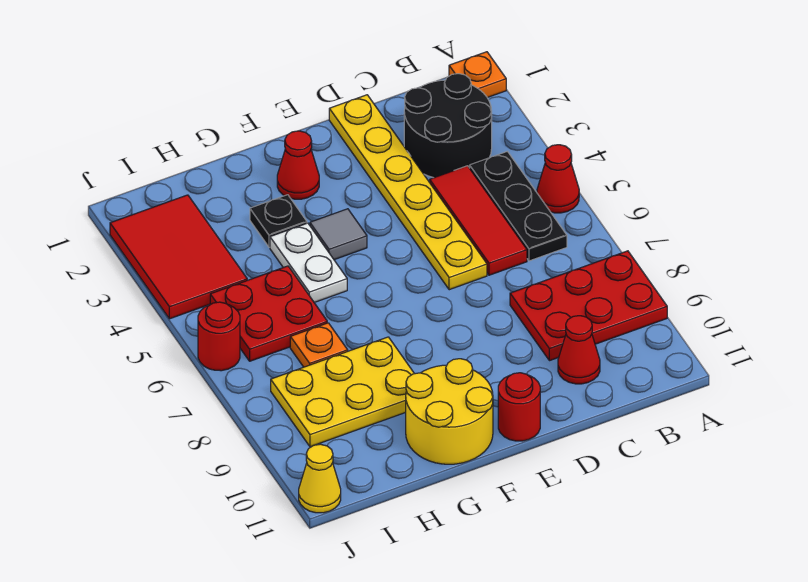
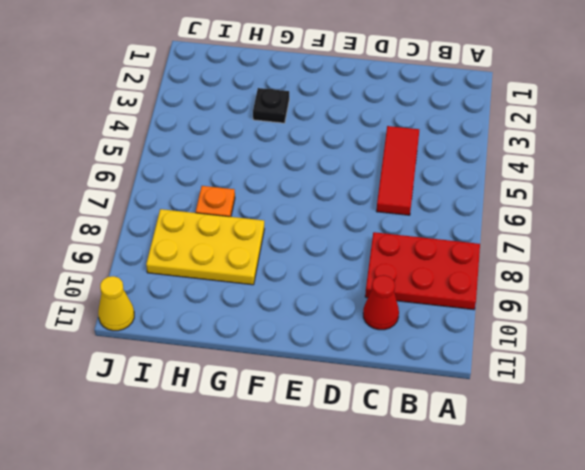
none -> orange 1x1 plate [449,52,506,98]
none -> red 1x1 cone [537,145,579,213]
none -> black 2x2 round brick [404,74,492,178]

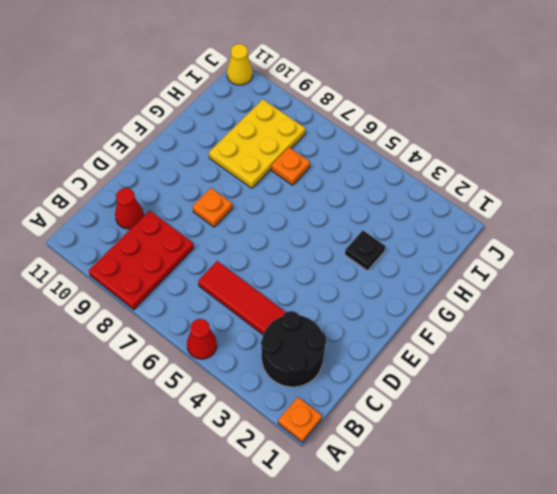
orange 1x1 plate [193,188,232,227] -> none
none -> black 1x3 plate [470,151,567,261]
none -> yellow 1x6 plate [329,95,487,290]
none -> red 1x1 round brick [498,373,540,441]

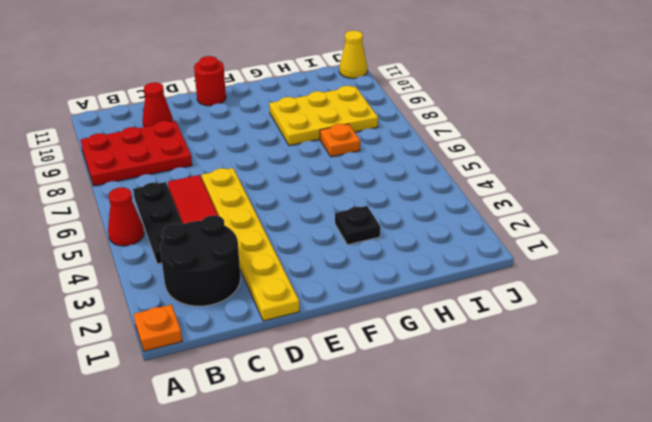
none -> red 1x1 cone [277,131,319,199]
none -> grey 1x1 tile [310,209,367,260]
none -> yellow 2x2 round brick [406,359,493,464]

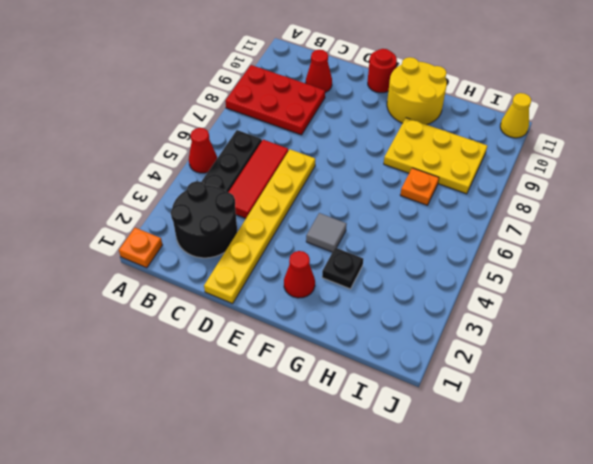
none -> white 1x2 plate [270,223,347,303]
none -> red 2x2 plate [210,266,327,361]
none -> red 2x3 tile [110,195,247,319]

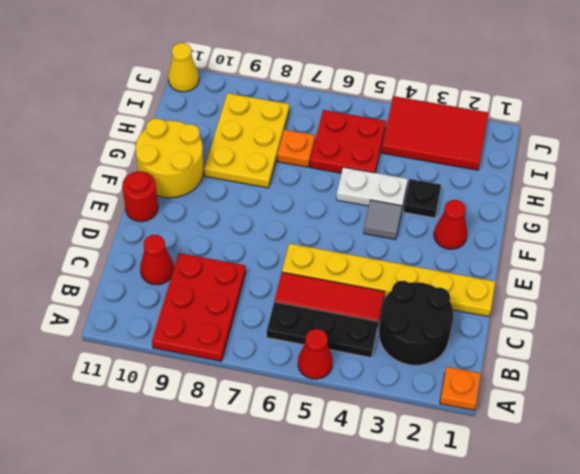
none -> red 1x1 round brick [198,302,240,371]

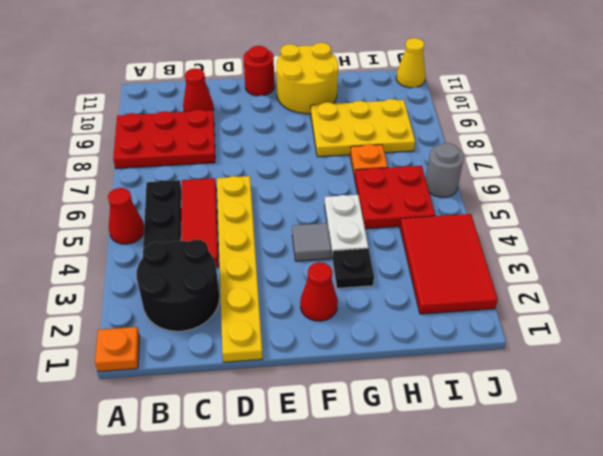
grey 1x1 round brick [426,143,464,197] -> red 1x1 round brick [198,302,240,371]

